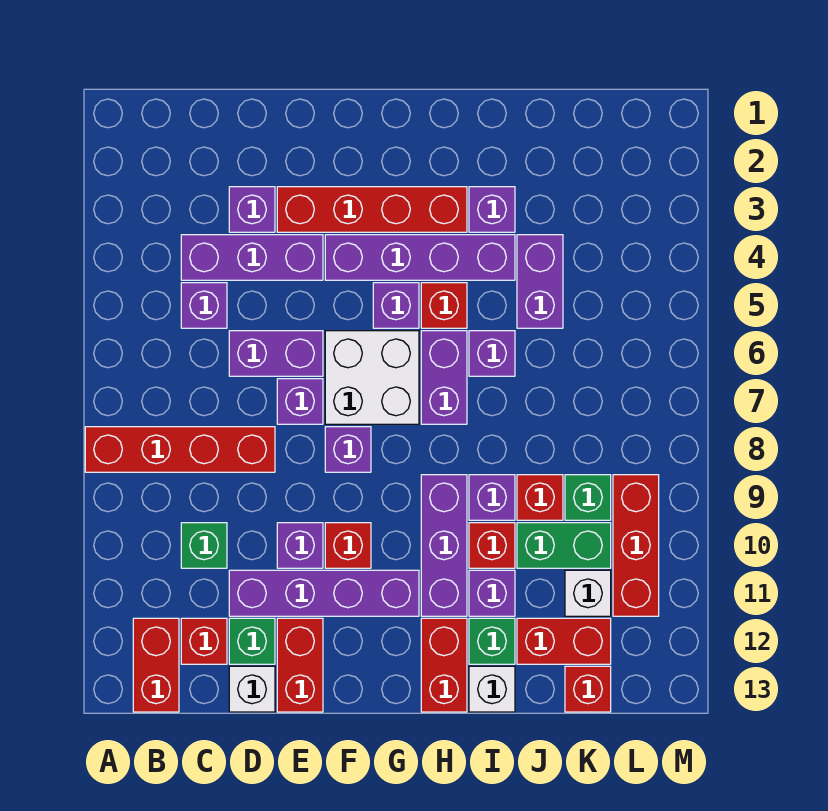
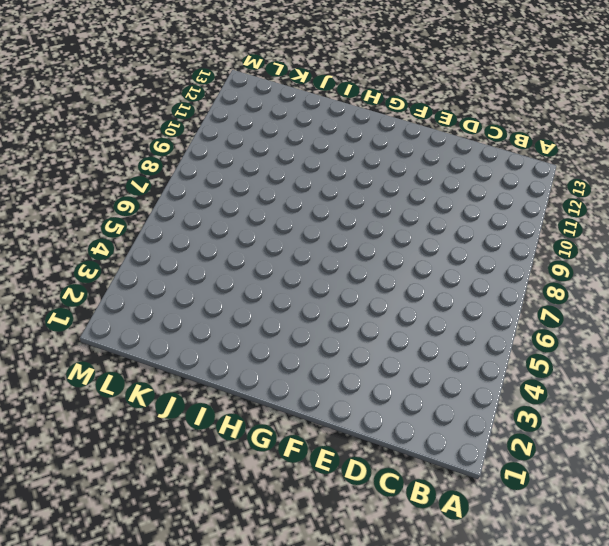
none -> red 1x4 brick [85,427,275,472]
none -> red 1x2 brick [133,618,179,712]
none -> purple 1x3 brick [181,235,323,280]
none -> purple 1x1 brick [181,283,227,328]

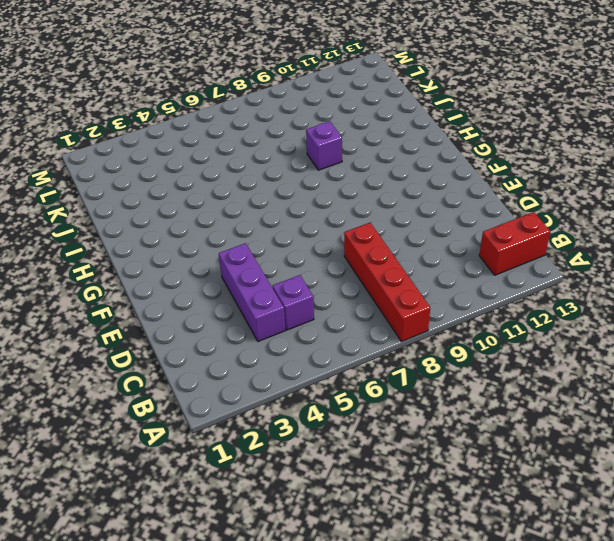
none -> green 1x1 brick [181,523,227,568]
none -> red 1x1 brick [181,618,227,664]
none -> purple 1x1 brick [229,187,275,232]
none -> purple 1x2 brick [229,331,323,376]

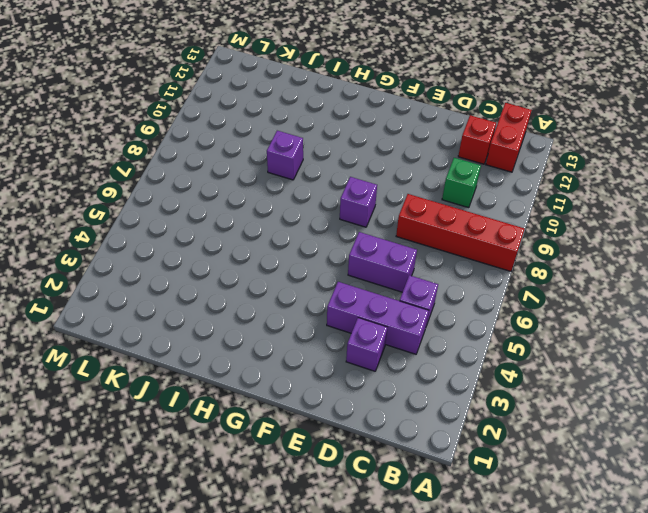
none -> purple 1x4 brick [229,570,419,616]
none -> green 1x1 brick [229,618,275,664]
none -> white 1x1 brick [229,666,275,712]
none -> red 1x4 brick [277,187,467,232]

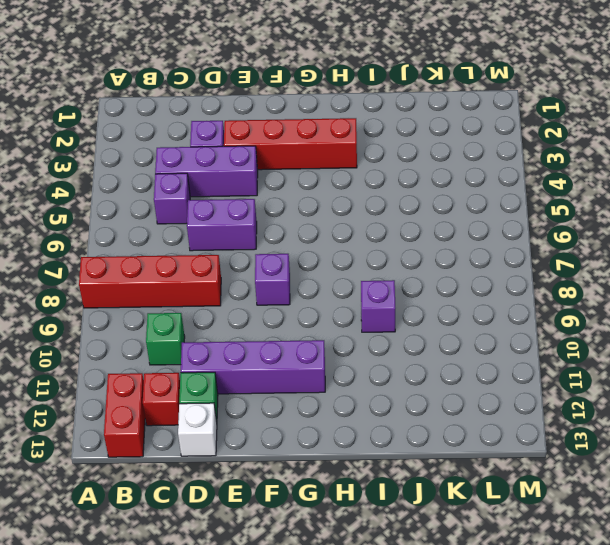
none -> purple 1x1 brick [277,379,323,424]
none -> purple 1x1 brick [277,523,323,568]
none -> red 1x2 brick [277,618,323,712]
none -> purple 1x4 brick [325,235,515,280]

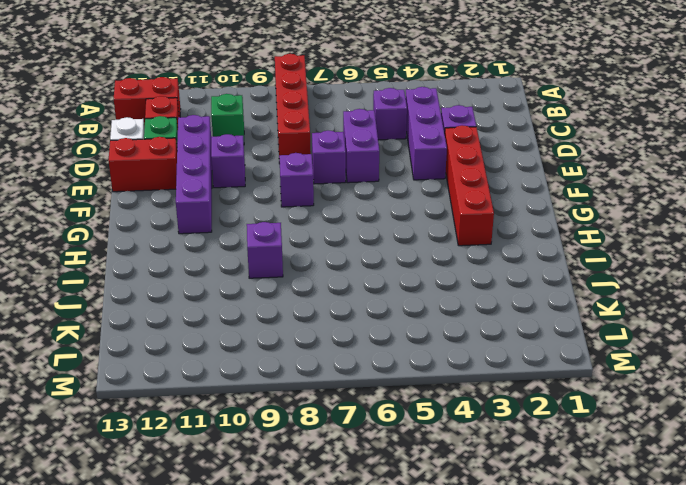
none -> purple 1x4 brick [325,235,515,280]
none -> white 2x2 brick [325,331,419,424]
none -> red 1x1 brick [325,523,371,568]
none -> purple 1x1 brick [373,283,419,328]

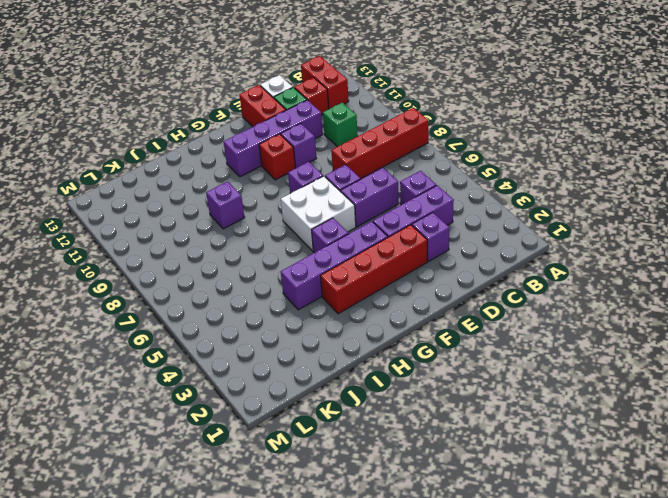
none -> red 1x1 brick [421,283,467,328]
none -> purple 1x2 brick [421,331,467,424]
none -> purple 1x3 brick [421,475,467,616]
none -> red 1x2 brick [421,618,467,712]

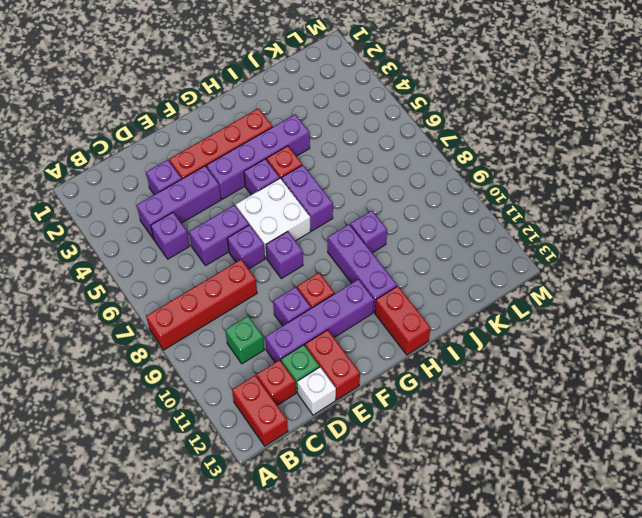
none -> purple 1x1 brick [469,187,515,232]
none -> purple 1x1 brick [469,331,515,376]
none -> red 1x1 brick [469,523,515,568]
none -> purple 1x1 brick [469,570,515,616]

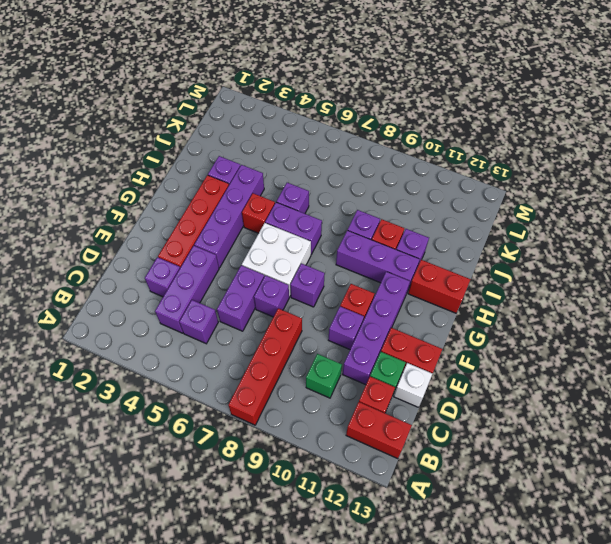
none -> purple 1x1 brick [373,283,419,328]
none -> green 1x1 brick [469,618,515,664]
none -> white 1x1 brick [469,666,515,712]
none -> purple 1x2 brick [517,235,563,328]

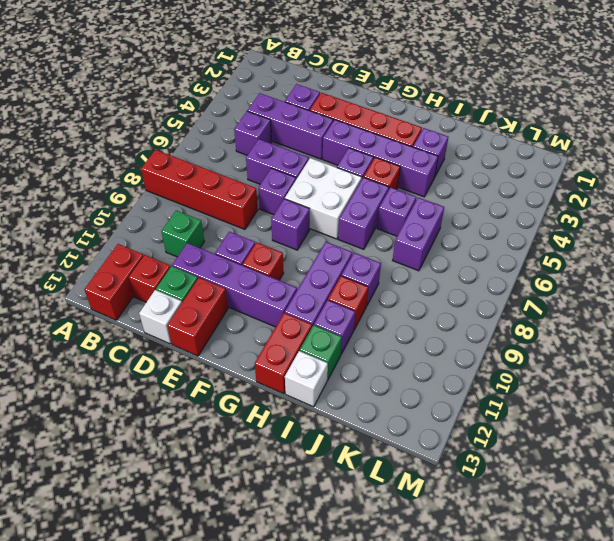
purple 1x2 brick [393,198,444,271] -> purple 1x2 brick moved to [517,235,563,328]
none -> red 1x1 brick [517,475,563,520]
none -> green 1x2 brick [517,523,611,568]
none -> red 1x2 brick [517,618,611,664]
none -> green 1x1 brick [565,475,611,520]

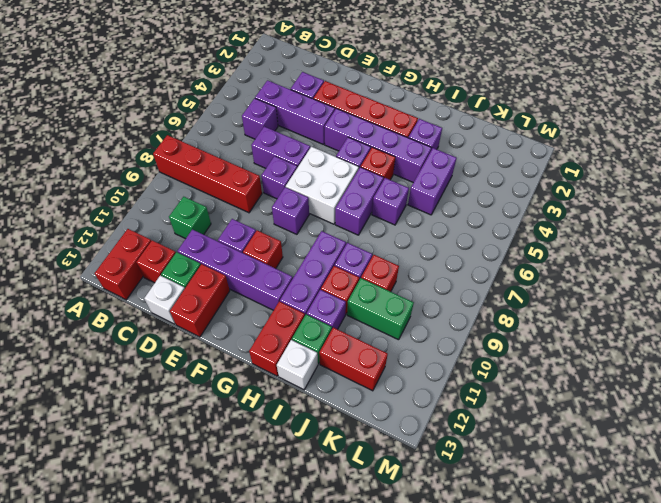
none -> green 1x1 brick [565,475,611,520]
none -> white 1x1 brick [565,570,611,616]
none -> red 1x1 brick [565,666,611,712]
none -> red 1x3 brick [613,475,659,616]

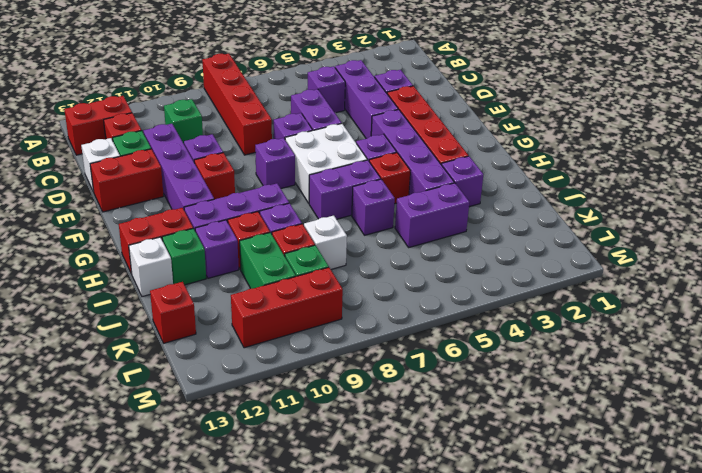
white 1x1 brick [304,216,347,269] -> white 1x1 brick moved to [565,570,611,616]
none -> red 1x2 brick [517,618,611,664]

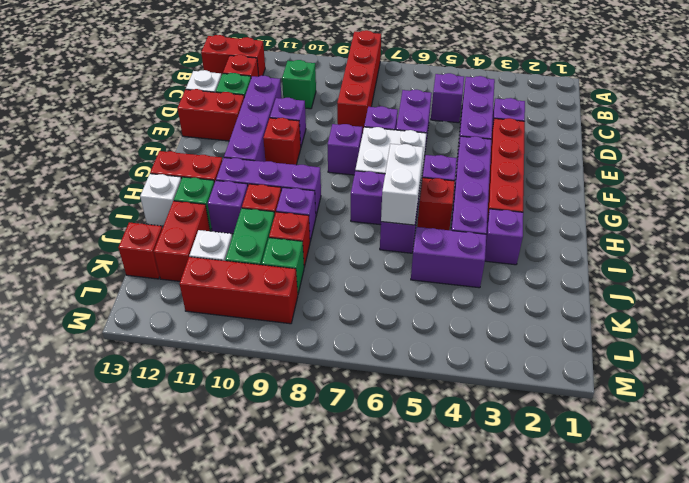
white 1x2 brick [381,144,424,225] -> none

